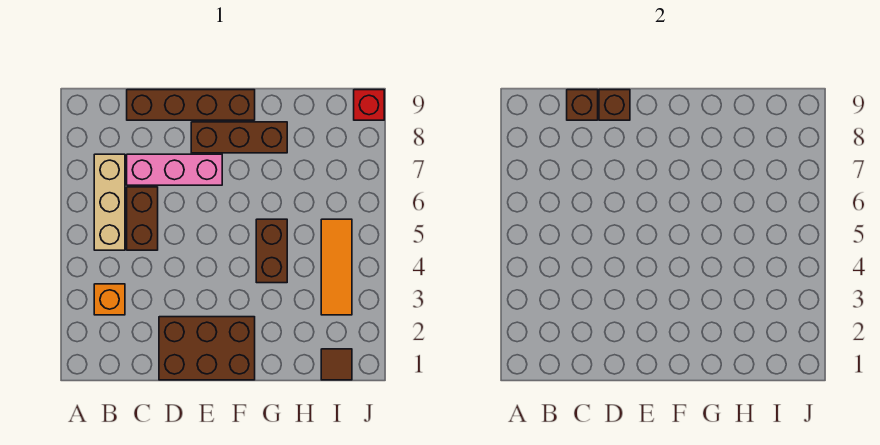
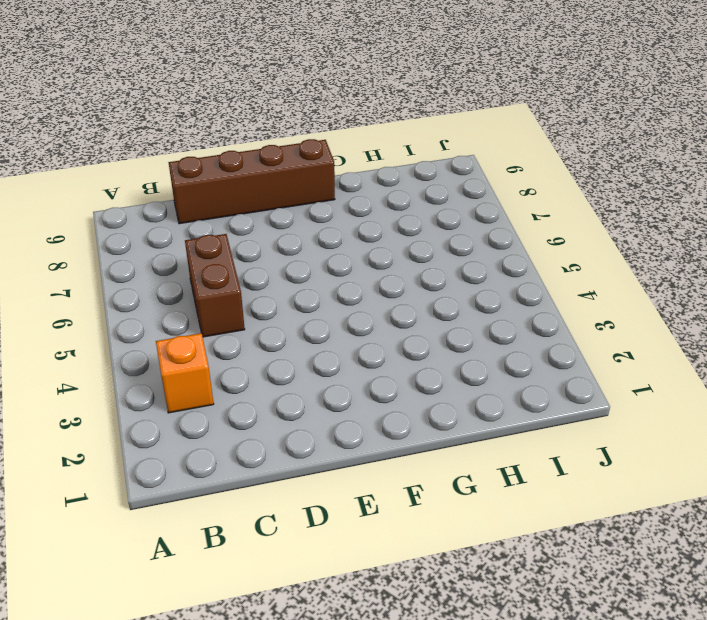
none -> tan 1x3 brick [94,154,125,250]
none -> pink 1x3 brick [127,154,222,185]
none -> brown 2x3 brick [159,317,255,380]

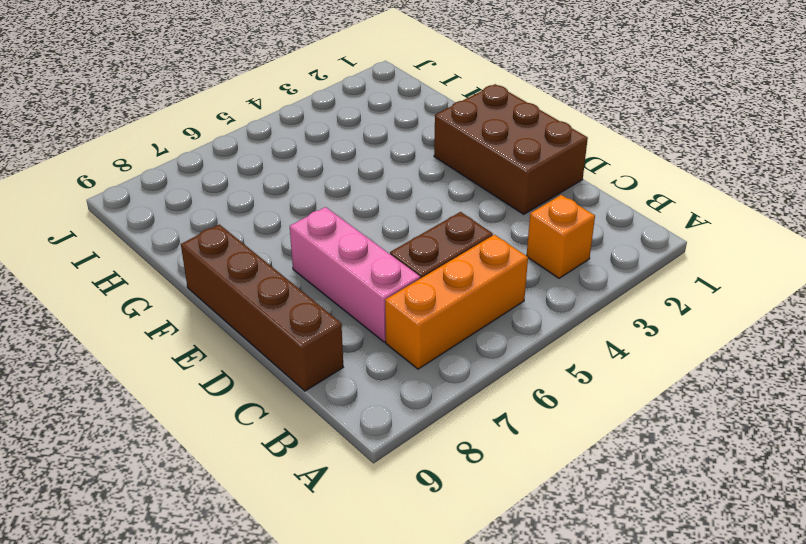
orange 1x3 brick [385,235,528,369] -> tan 1x3 brick [94,154,125,250]
none -> brown 1x3 brick [191,122,287,153]
none -> brown 1x2 brick [256,219,287,283]
none -> brown 1x1 tile [321,349,352,380]

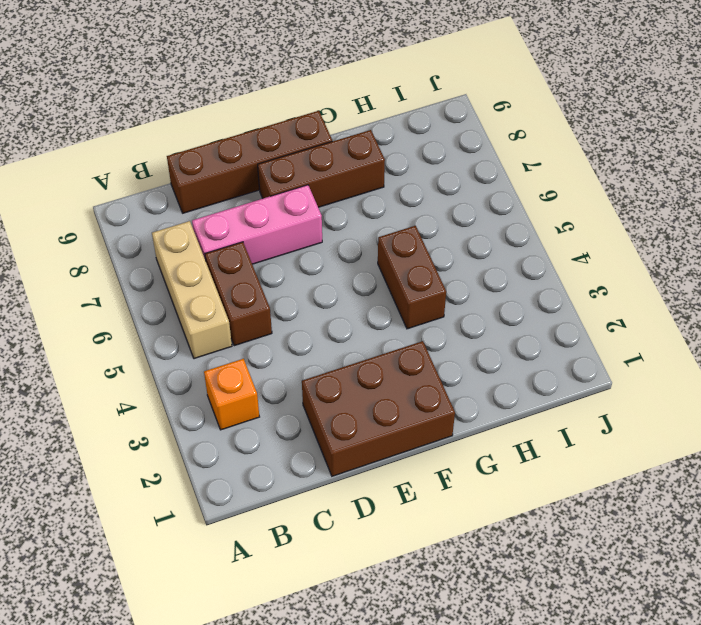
none -> brown 1x1 tile [321,349,352,380]
none -> orange 1x3 tile [321,219,352,315]
none -> red 1x1 brick [354,90,384,120]

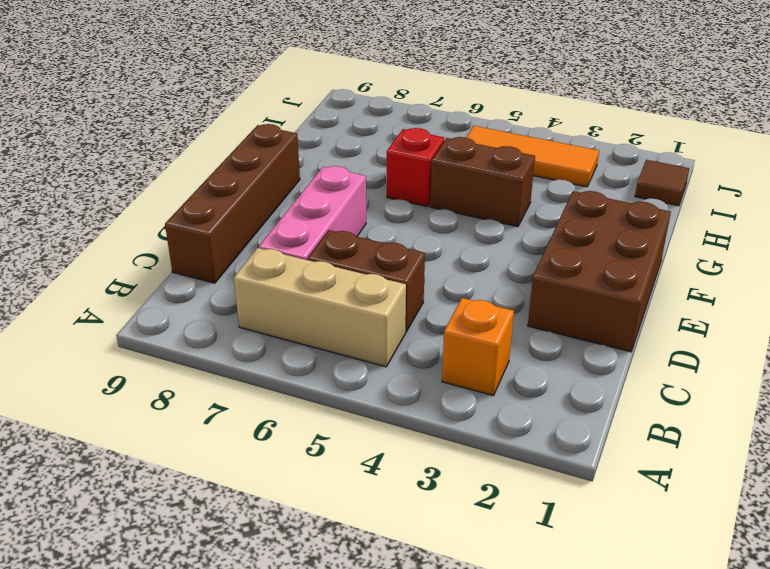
red 1x1 brick [387,128,444,207] -> red 1x1 brick moved to [354,90,384,120]
none -> brown 1x3 brick [191,122,287,153]
none -> brown 1x1 brick [567,90,598,120]
none -> brown 1x1 brick [599,90,630,120]

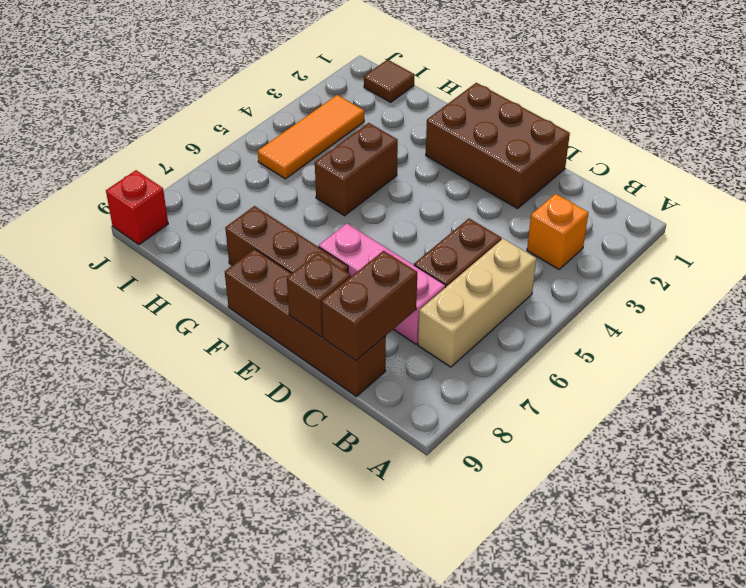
brown 1x2 brick [321,251,417,361] -> brown 1x1 brick [567,90,598,120]

